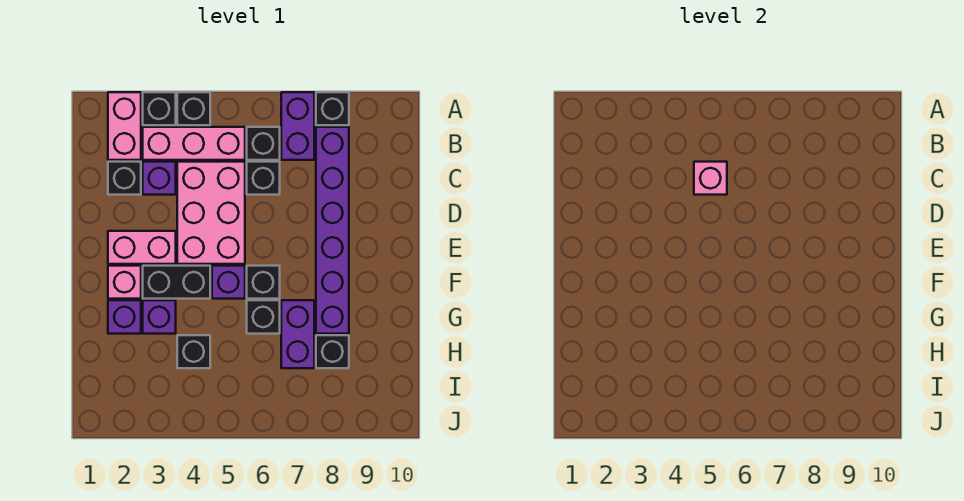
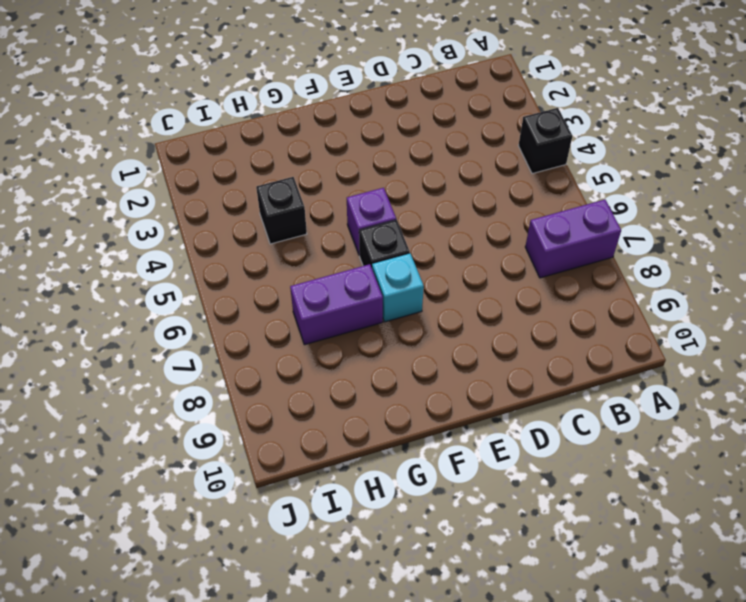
cyan 1x1 brick [372,253,424,322] -> none
none -> pink 1x2 brick [108,92,141,160]
none -> black 1x1 brick [143,92,176,125]
none -> black 1x1 brick [316,92,349,125]

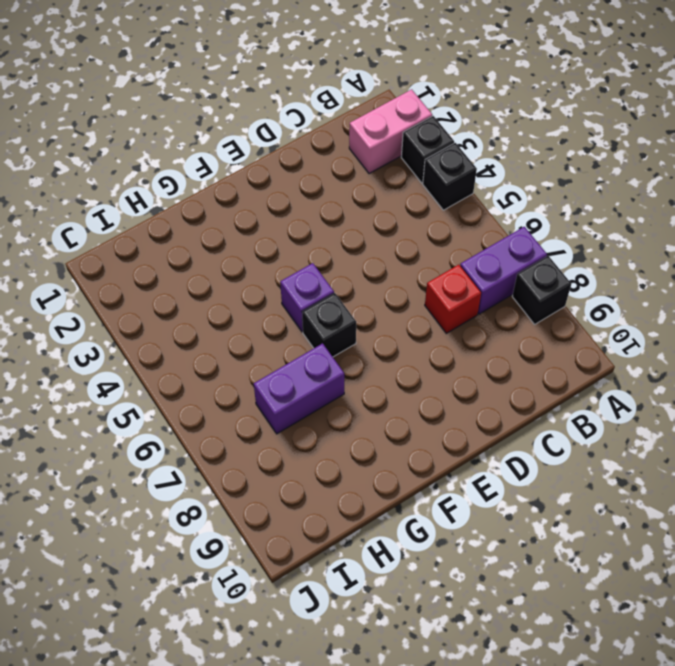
red 1x1 brick [425,265,481,333] -> none
none -> pink 1x3 brick [143,127,245,160]
none -> black 1x1 brick [247,127,280,160]
none -> purple 1x6 brick [316,127,349,334]

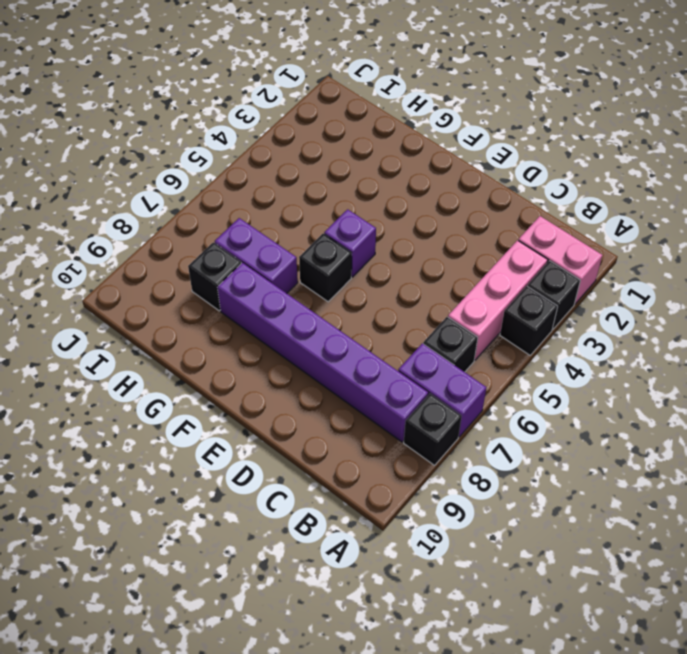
none -> black 1x1 brick [108,162,141,195]
none -> purple 1x1 brick [143,162,176,195]
none -> pink 2x3 brick [177,162,245,264]

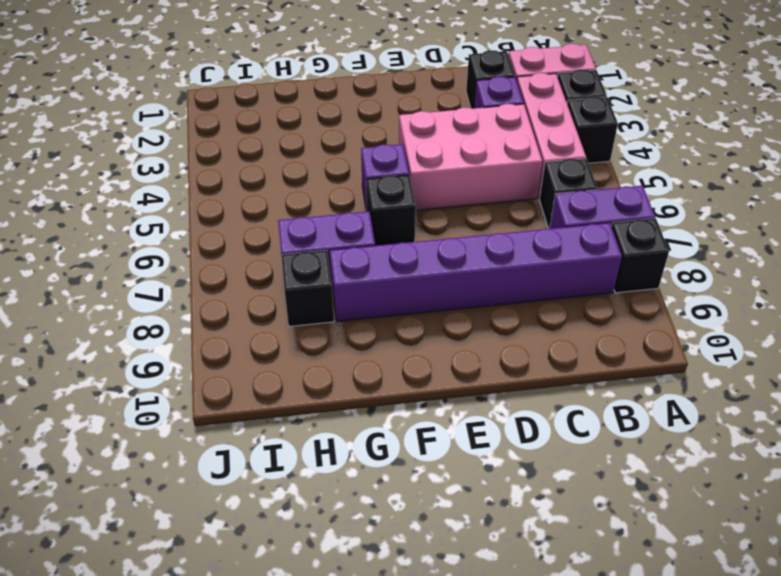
none -> black 1x1 brick [247,162,280,195]
none -> pink 1x2 brick [108,231,176,264]
none -> pink 1x1 brick [108,266,141,299]

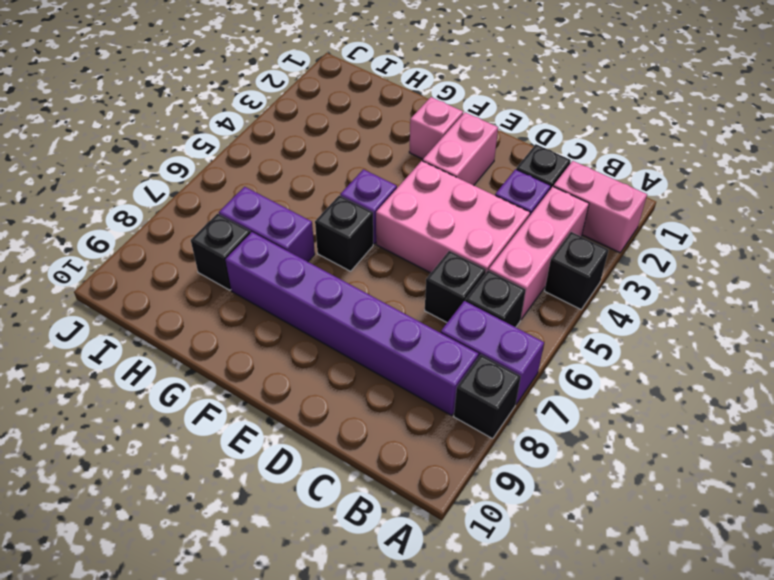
none -> black 1x1 brick [143,92,176,125]
none -> black 1x2 brick [143,266,210,299]
none -> purple 1x1 brick [108,300,141,334]

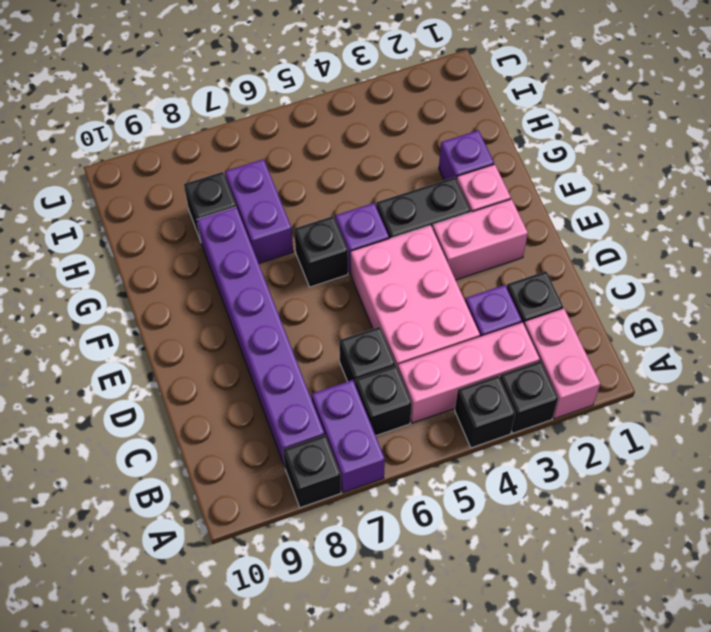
none -> purple 1x1 brick [143,300,176,334]
none -> black 1x1 brick [247,300,280,334]
none -> black 1x1 brick [177,335,210,368]

